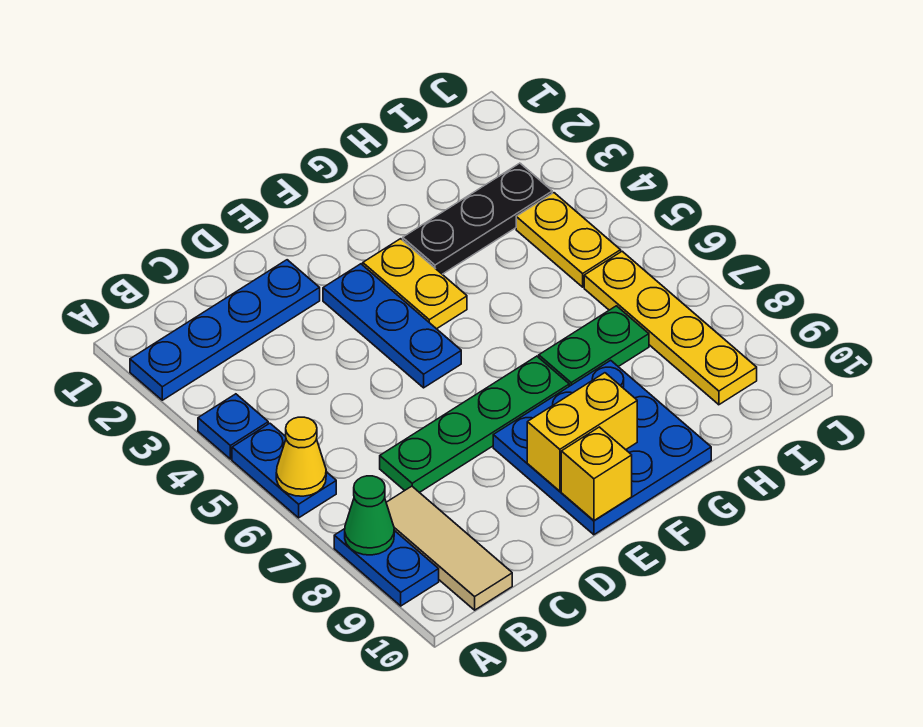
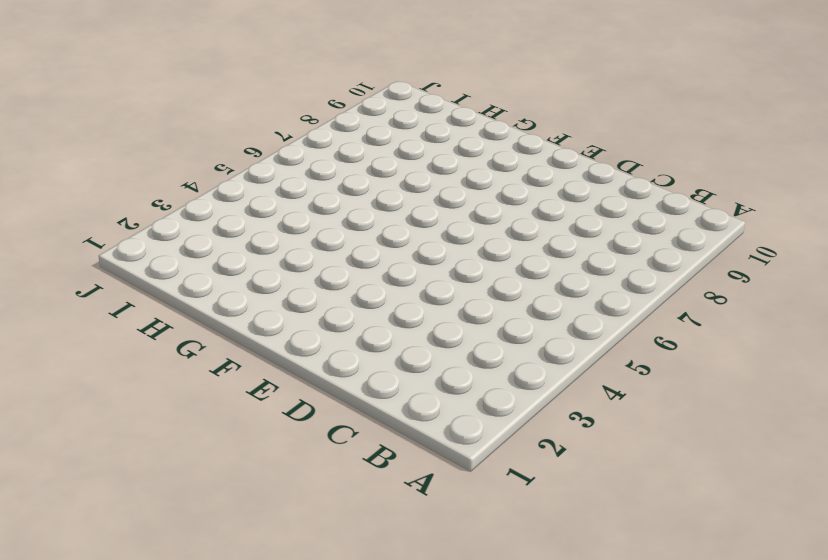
none -> blue 1x4 plate [130,260,320,400]
none -> blue 1x1 plate [198,394,268,459]
none -> blue 1x2 plate [232,423,336,518]

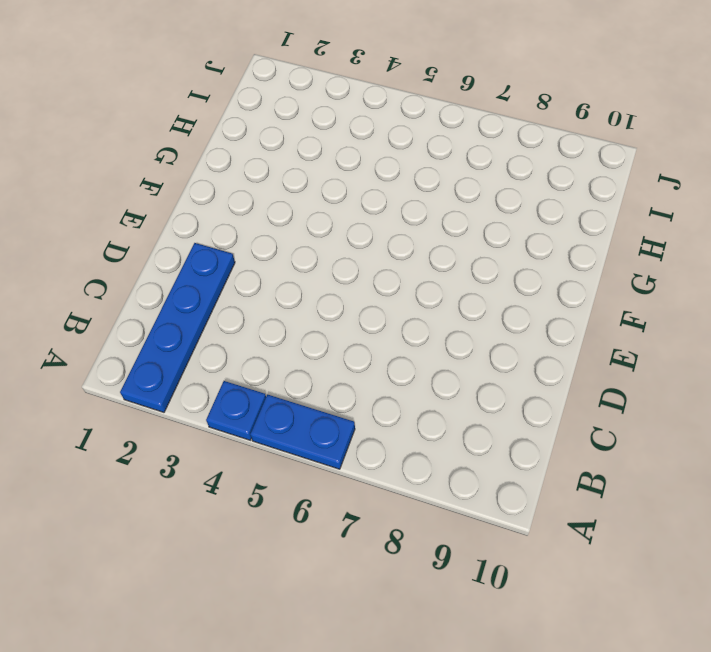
none -> blue 1x2 plate [334,529,439,606]
none -> tan 1x3 tile [386,486,512,610]
none -> green 1x4 plate [380,356,569,493]

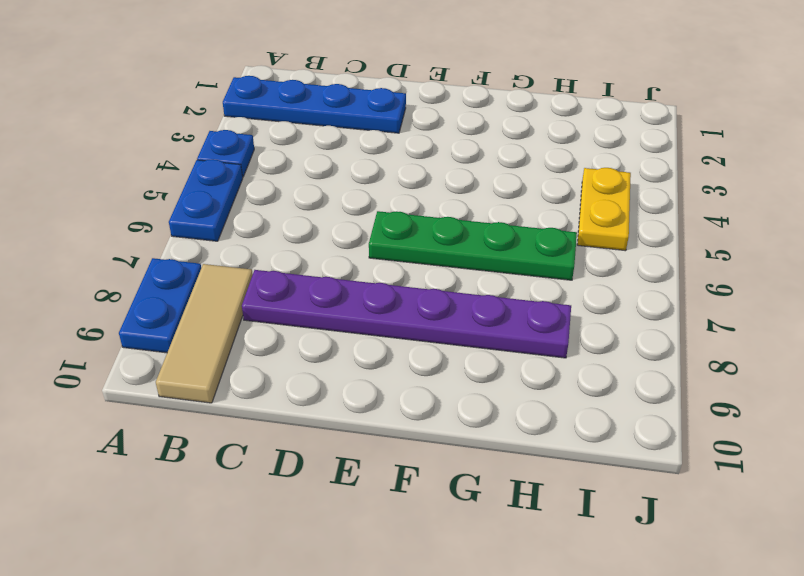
purple 1x6 plate [242,270,571,358] -> blue 3x3 plate [493,360,711,535]
green 1x4 plate [369,211,577,280] -> green 1x4 plate moved to [380,356,569,493]
none -> blue 1x3 plate [323,264,461,388]
none -> yellow 1x2 plate [363,239,467,329]
none -> black 1x3 plate [403,163,552,274]

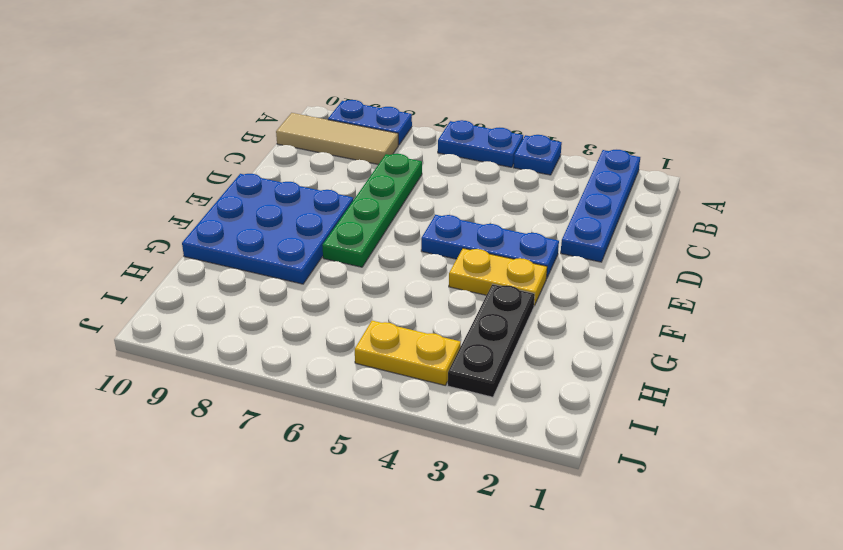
none -> green 1x2 plate [539,306,649,386]
none -> yellow 1x4 plate [584,251,757,405]
none -> yellow 1x1 cone [276,417,326,496]

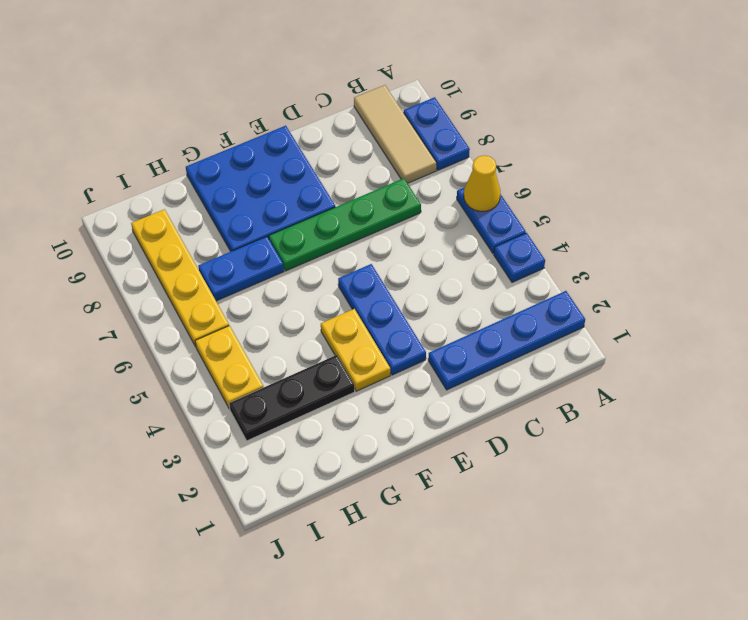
blue 1x2 plate [198,236,284,301] -> green 1x2 plate [539,306,649,386]
none -> green 1x1 cone [345,476,394,555]
none -> yellow 1x2 brick [527,373,637,491]
none -> yellow 1x1 brick [561,427,632,520]

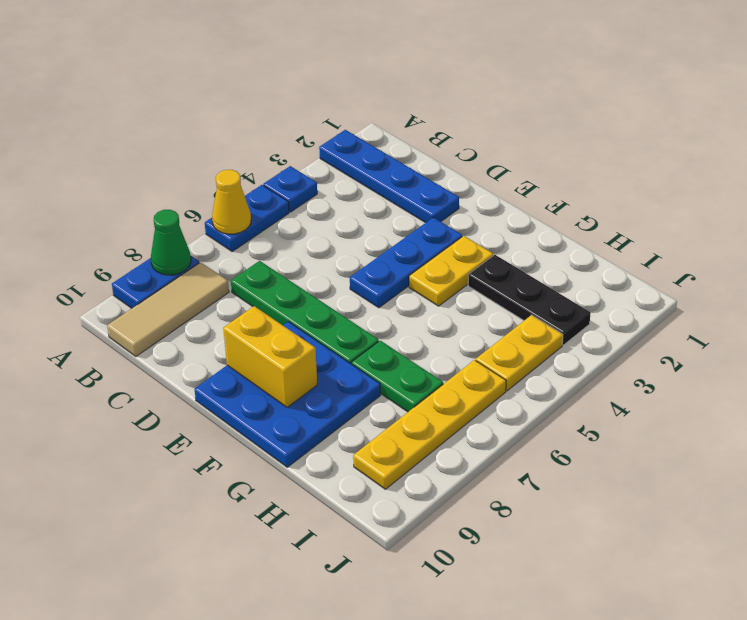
none -> yellow 1x1 brick [561,427,632,520]

